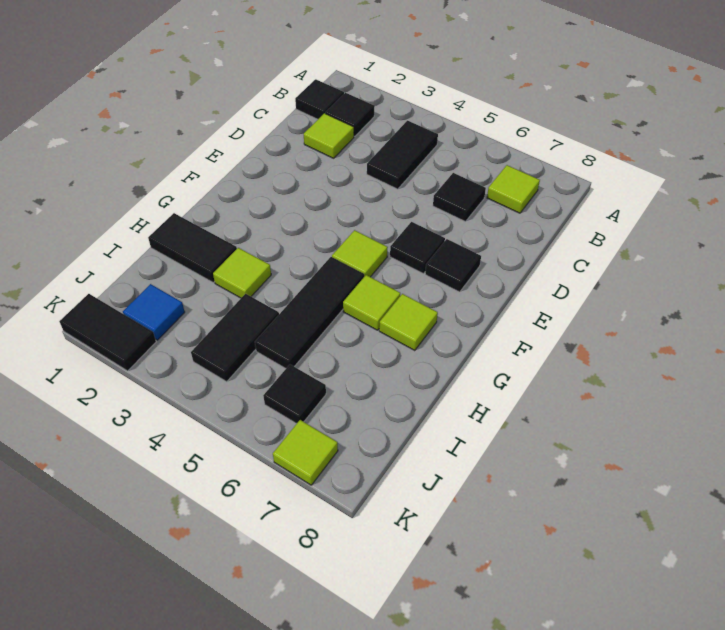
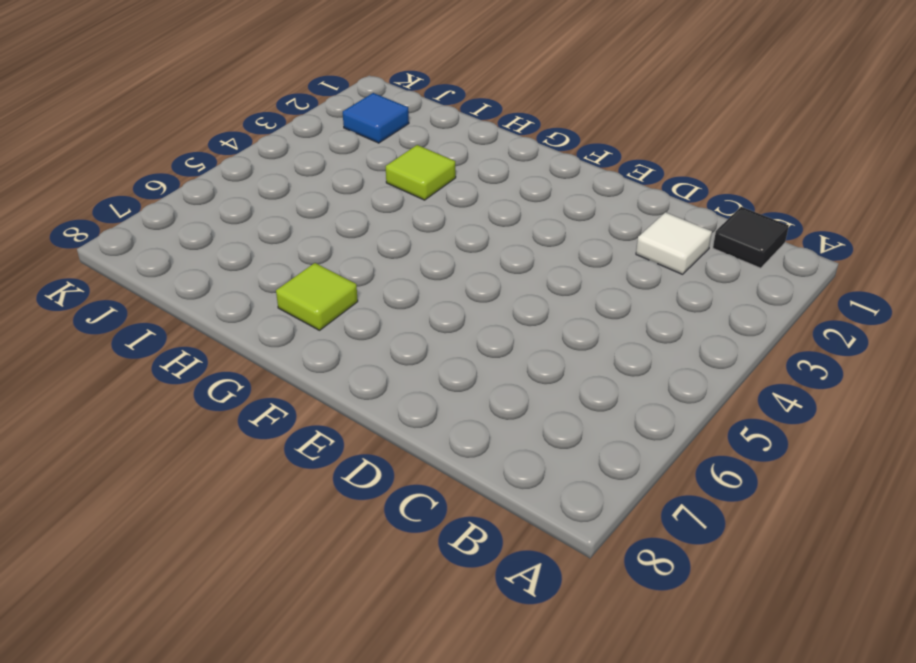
white 1x1 tile [636,212,712,274] -> lime 1x1 tile [304,113,354,158]
none -> black 1x1 tile [325,93,375,136]
none -> black 1x2 tile [367,121,438,189]
none -> lime 1x1 tile [487,165,540,213]

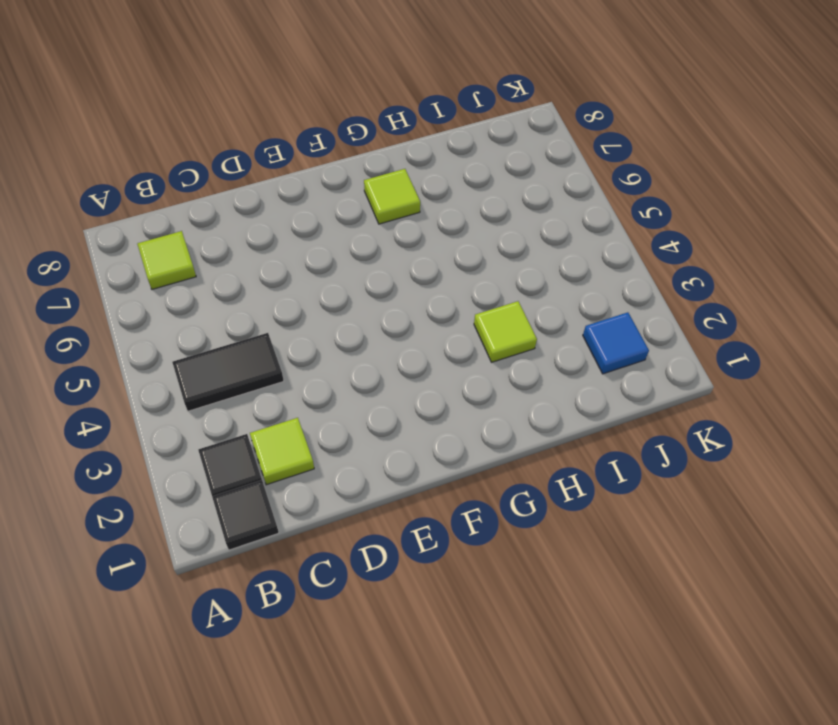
none -> black 1x1 tile [433,173,486,222]
none -> black 1x1 tile [390,222,445,273]
none -> black 1x1 tile [425,239,481,292]

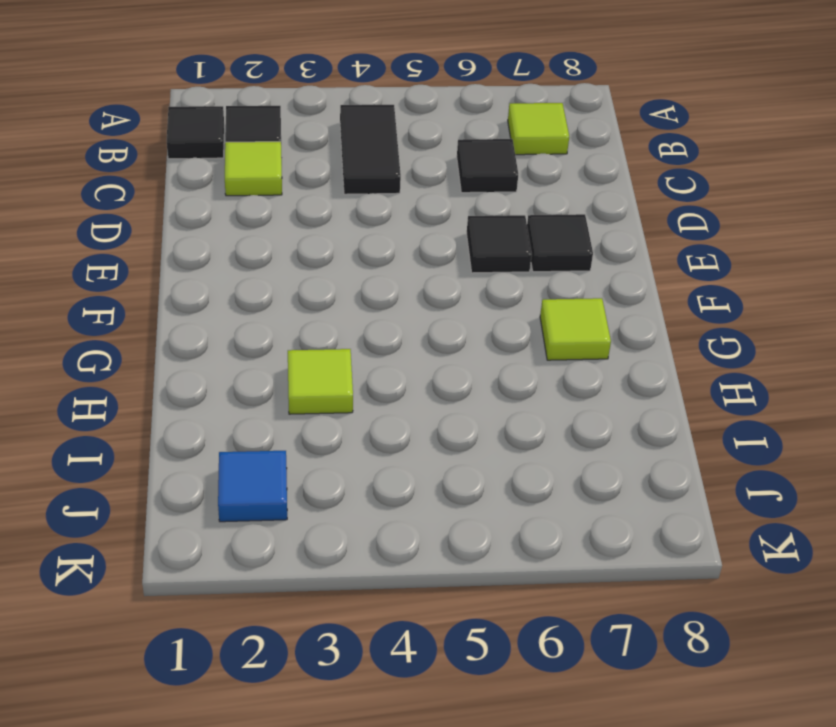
none -> lime 1x1 tile [332,230,388,277]
none -> black 1x3 tile [255,257,364,368]
none -> lime 1x1 tile [343,275,400,330]

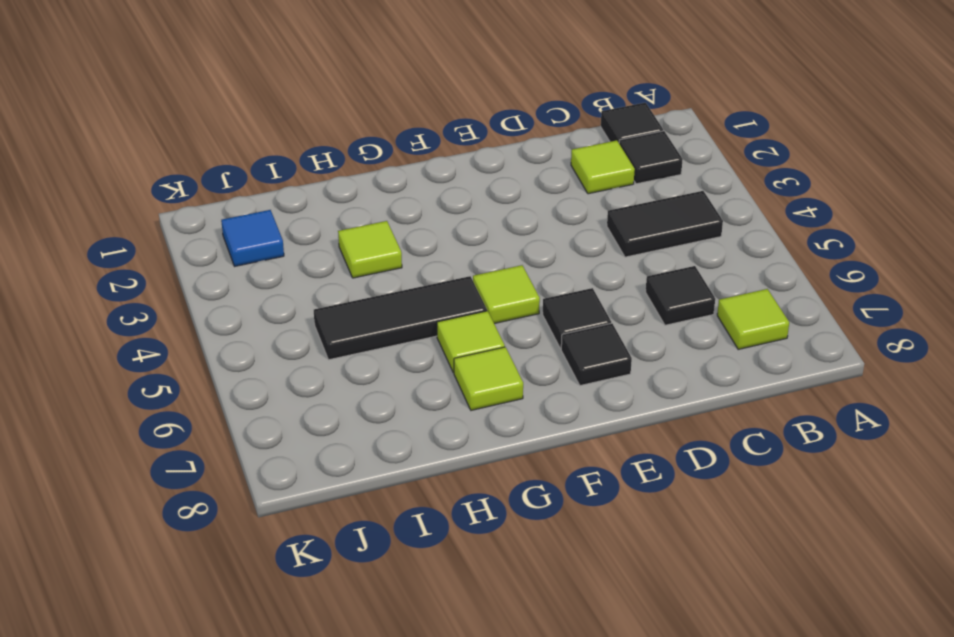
none -> black 1x2 tile [148,213,237,282]
none -> black 1x2 tile [191,294,279,382]
none -> black 1x1 tile [263,365,326,424]

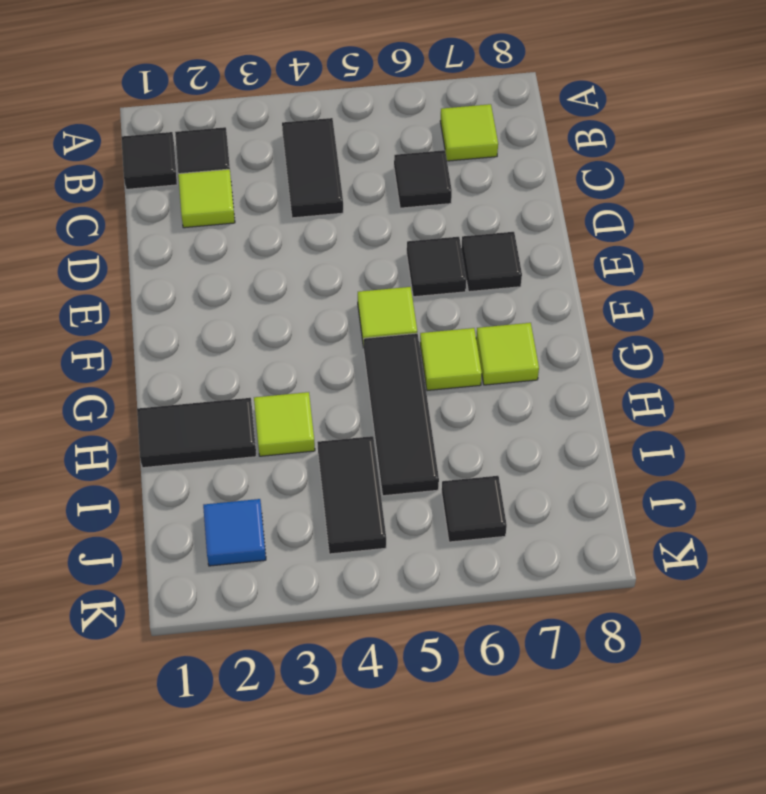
none -> black 1x2 tile [59,294,156,371]
none -> lime 1x1 tile [273,420,338,485]

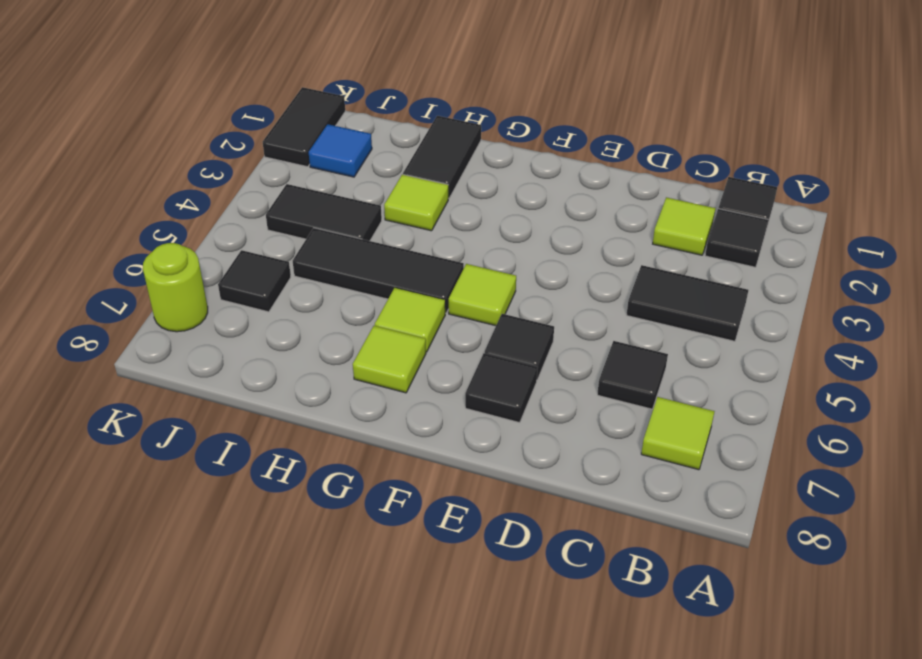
lime 1x1 round brick [143,243,208,332] -> lime 1x1 tile [273,420,338,485]

